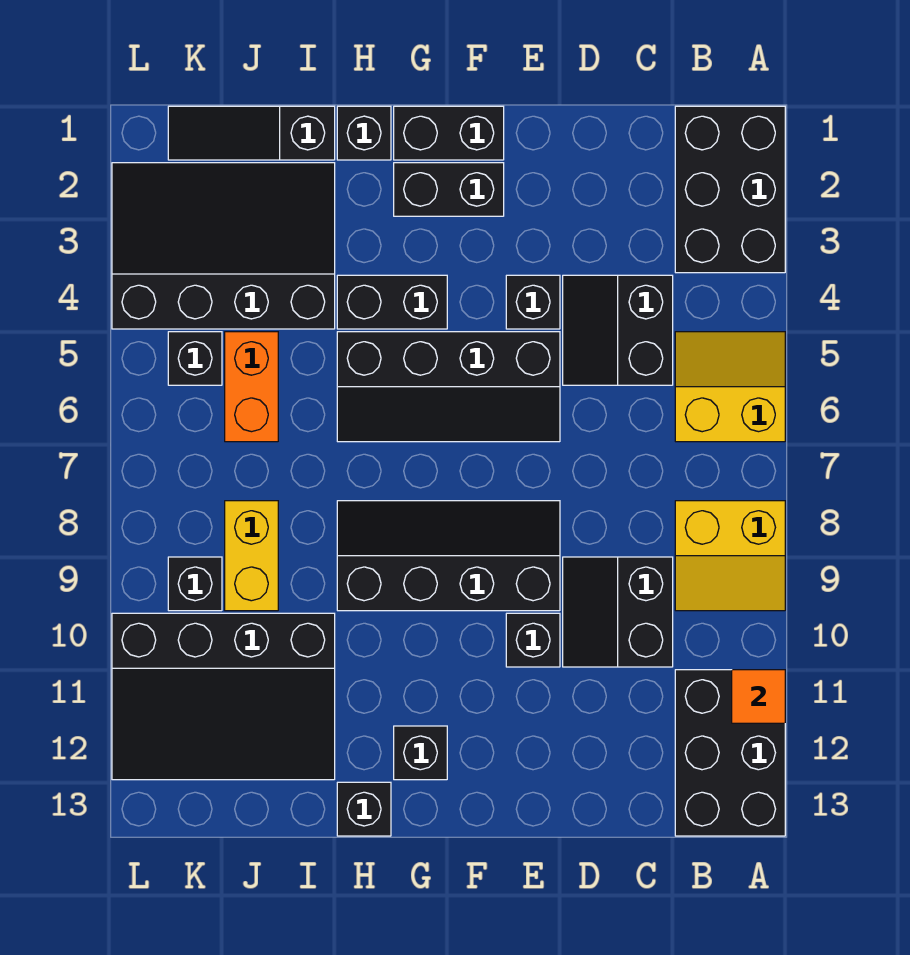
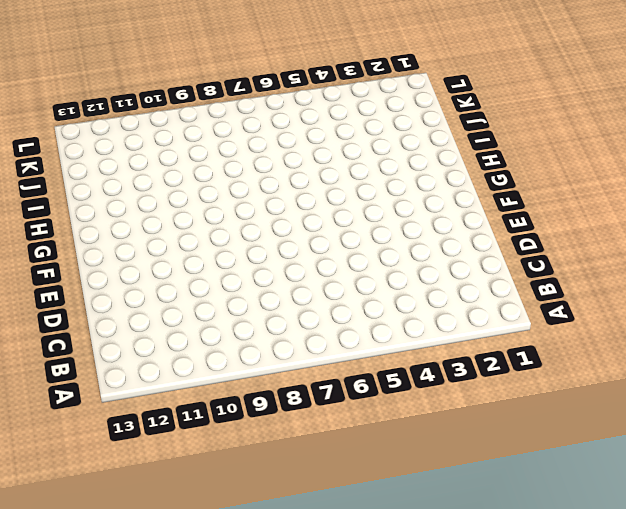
none -> black 2x3 brick [675,106,785,273]
none -> yellow 2x2 slope [675,332,785,442]
none -> yellow 2x2 slope [675,501,785,611]

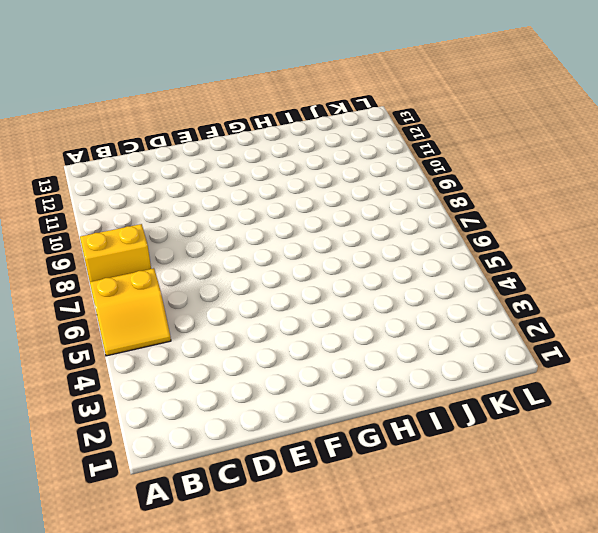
none -> black 2x3 brick [675,106,785,273]
none -> black 2x3 brick [675,670,785,836]
none -> black 2x2 slope [563,275,673,385]

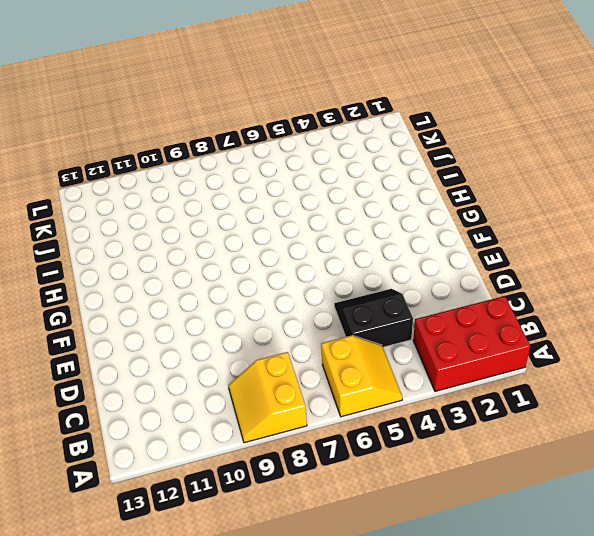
red 2x3 brick [413,296,530,391] -> black 2x3 brick [675,106,785,273]
none -> black 2x3 brick [675,670,785,836]
none -> black 2x2 slope [563,557,673,667]
none -> black 1x1 brick [506,275,560,329]

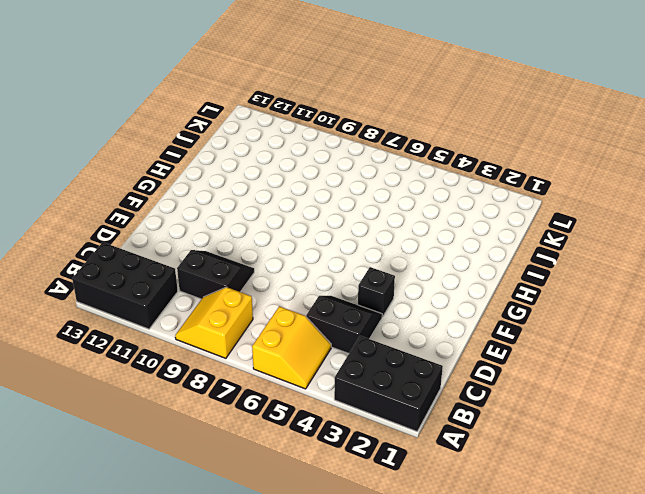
none -> black 2x4 slope [337,332,560,442]
none -> black 2x4 slope [337,501,560,611]
none -> black 1x1 brick [506,613,560,667]

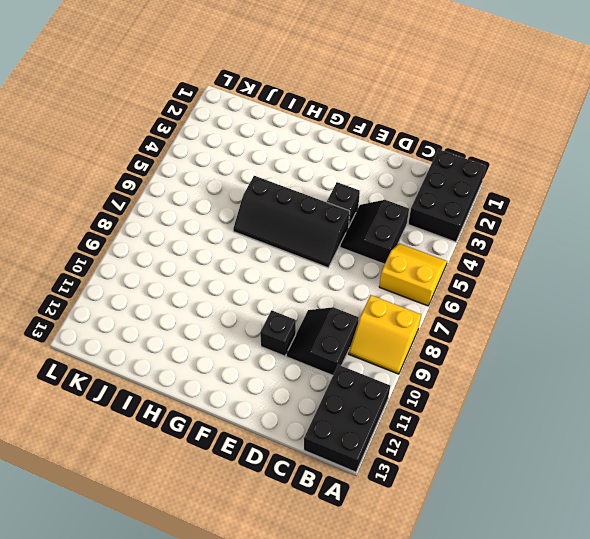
none -> black 2x4 slope [337,501,560,611]
none -> black 1x2 brick [394,106,504,160]
none -> black 1x2 brick [394,163,504,216]

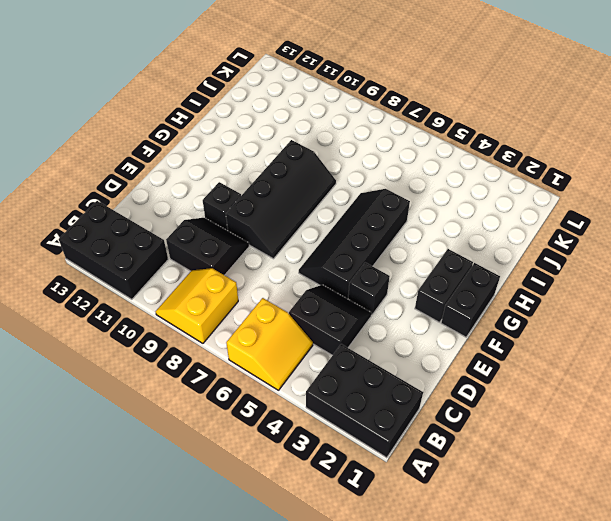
none -> black 1x2 brick [337,275,447,329]
none -> black 1x1 brick [394,726,447,780]
none -> black 1x1 brick [337,106,391,160]

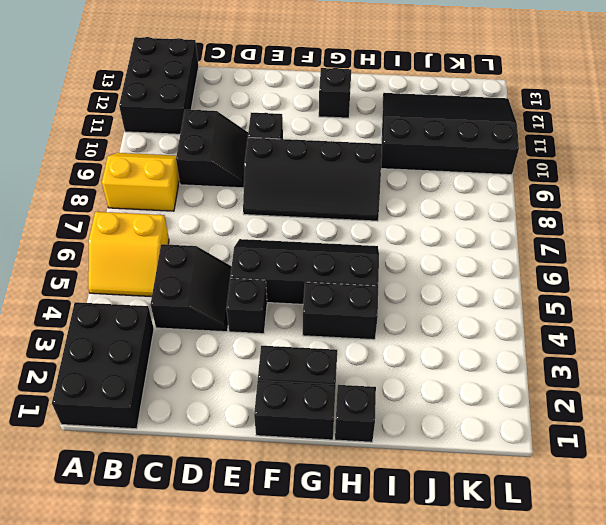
none -> black 1x1 brick [337,782,391,836]
none -> black 1x3 slope [168,106,335,160]
none -> black 3x4 slope [112,163,335,329]

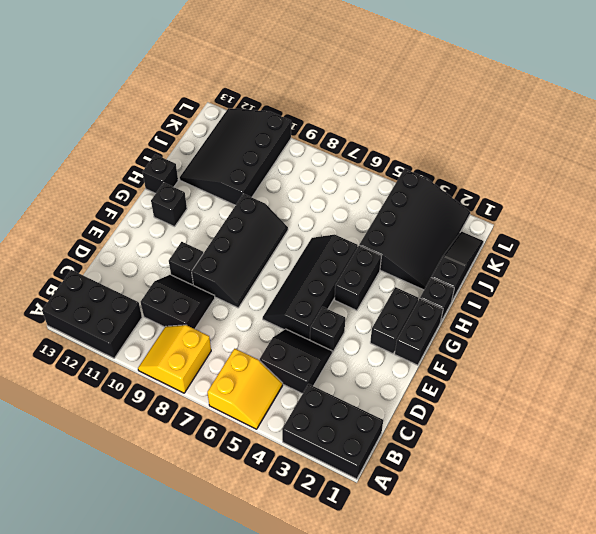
none -> orange 1x2 brick [225,332,278,442]
none -> yellow 1x2 brick [225,501,278,611]
none -> black 1x1 brick [168,332,222,385]

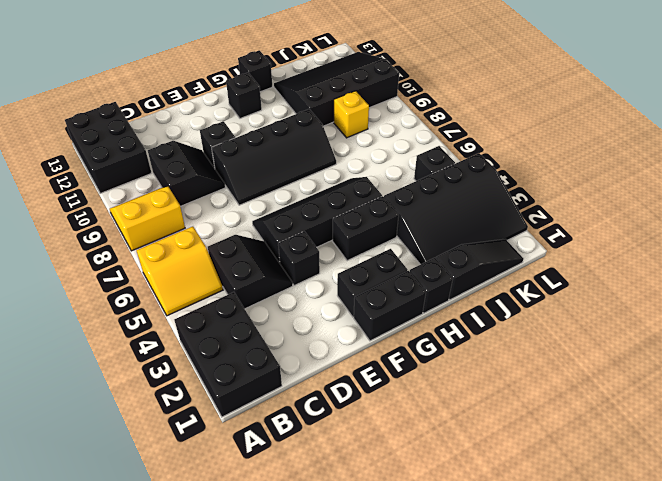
yellow 1x1 brick [334,91,369,138] -> yellow 1x2 brick [225,501,278,611]
none -> orange 1x2 brick [225,332,278,442]
none -> black 1x1 brick [168,557,222,611]
none -> orange 1x1 tile [732,670,785,723]

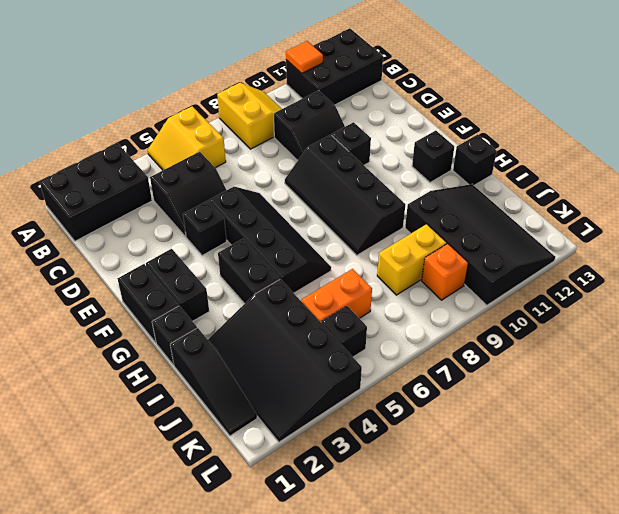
orange 1x1 brick [422,244,468,300] -> black 1x1 brick [168,557,222,611]

